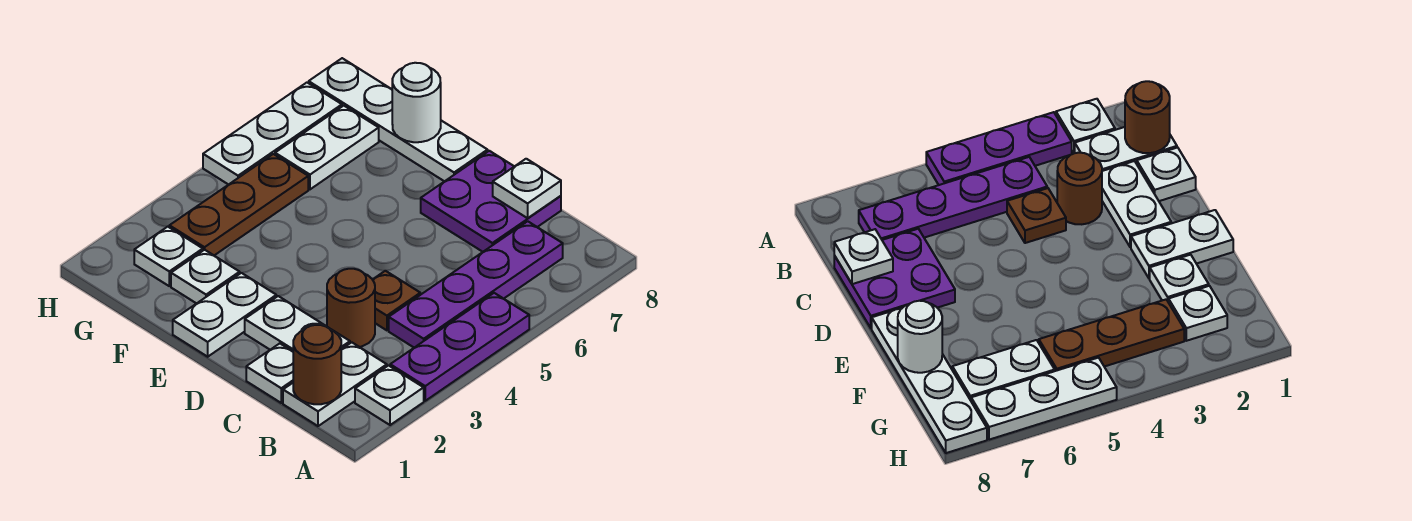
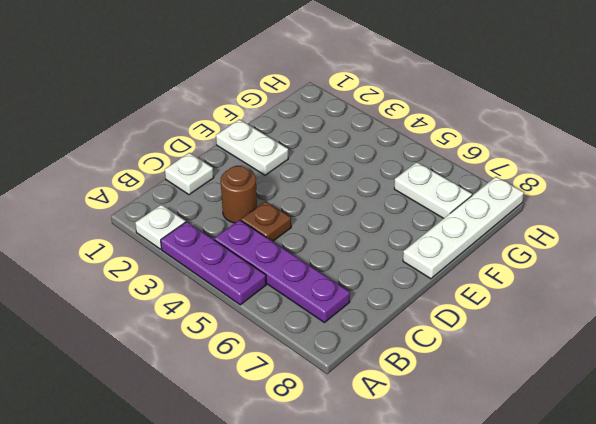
none -> white 1x2 plate [283,342,387,426]
none -> white 1x2 plate [245,296,350,351]
none -> purple 2x2 plate [421,151,561,252]

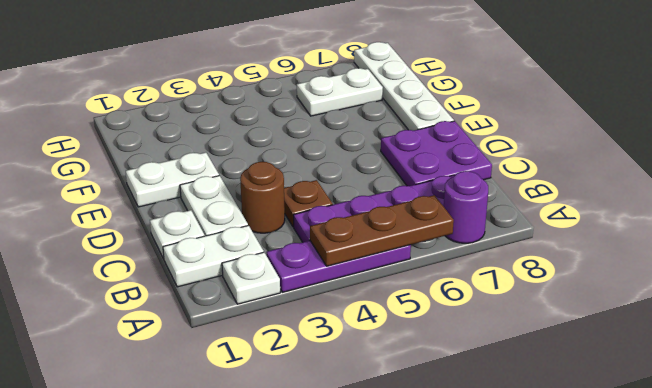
brown 1x3 plate [310,195,454,266] -> brown 1x3 plate moved to [169,154,308,255]
purple 1x1 round brick [444,171,488,243] -> none
none -> white 1x1 plate [171,250,240,304]
none -> white 1x1 plate [134,227,203,286]
none -> white 1x3 plate [203,83,342,185]

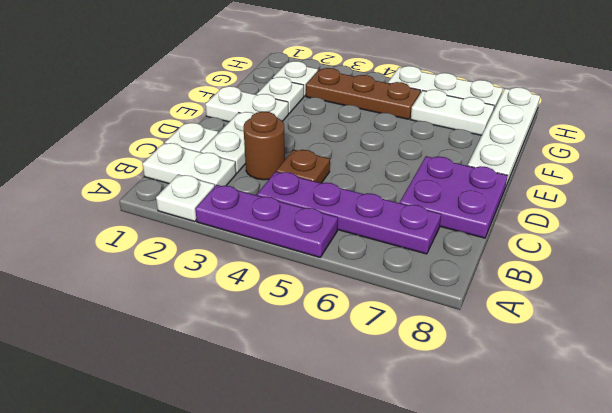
none -> brown 1x1 round brick [293,325,341,404]
none -> white 1x1 plate [493,159,561,218]
none -> white 1x1 round brick [392,63,441,142]

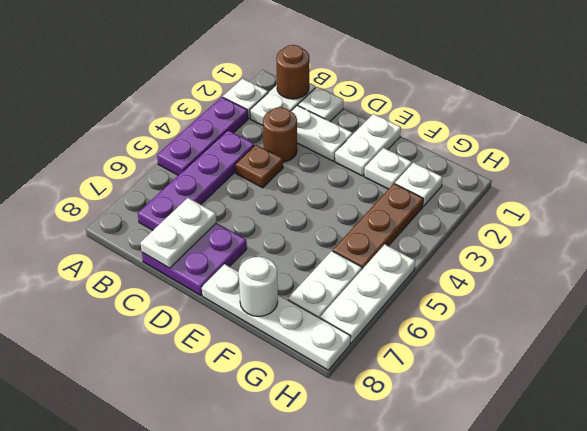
white 1x2 plate [140,198,216,268] -> white 1x1 plate [493,159,561,218]

